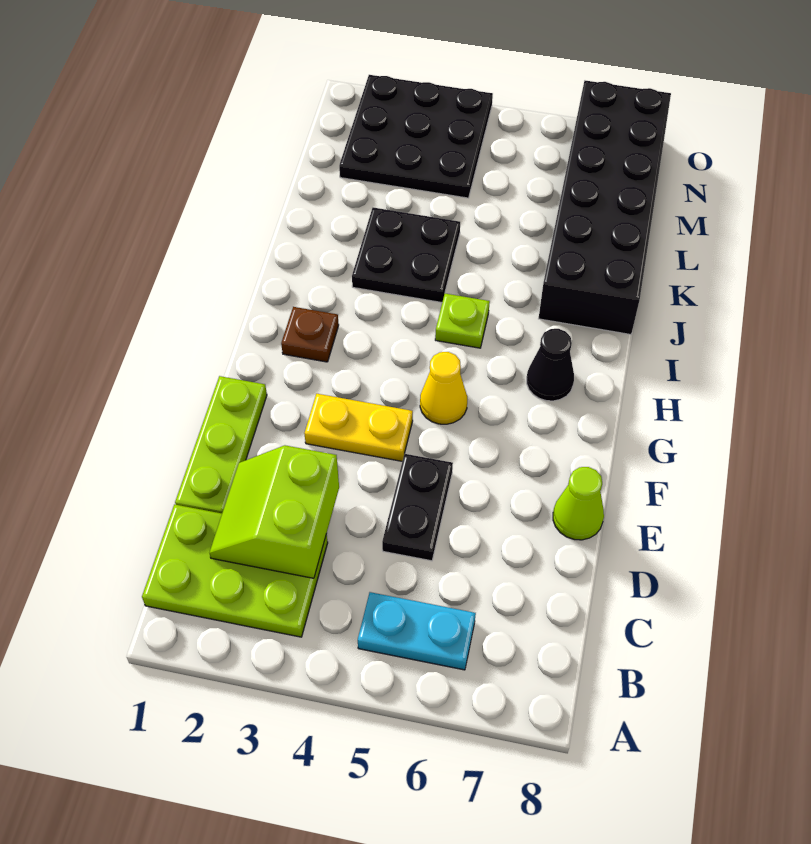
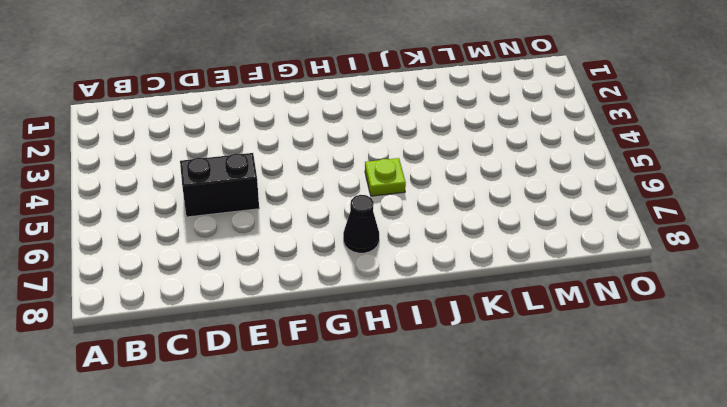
black 1x2 brick [180,153,259,217] -> black 1x2 plate [382,454,453,561]
none -> lime 2x3 plate [142,504,328,637]
none -> cyan 1x2 plate [358,592,476,670]
none -> lime 1x3 plate [175,376,267,513]

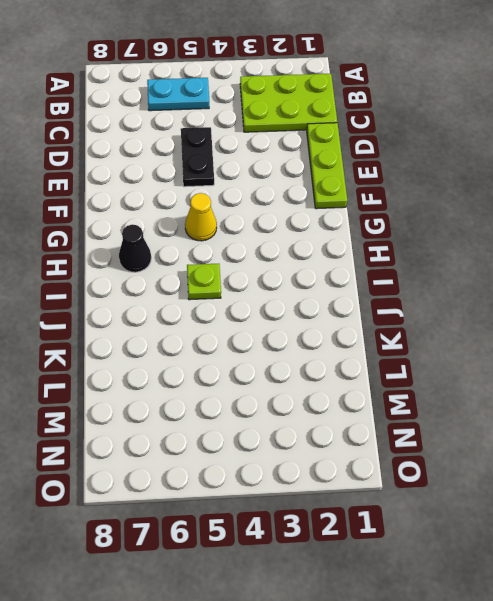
none -> lime 1x1 cone [553,467,604,540]
none -> yellow 1x2 plate [304,394,413,461]
none -> brown 1x1 plate [281,307,339,362]

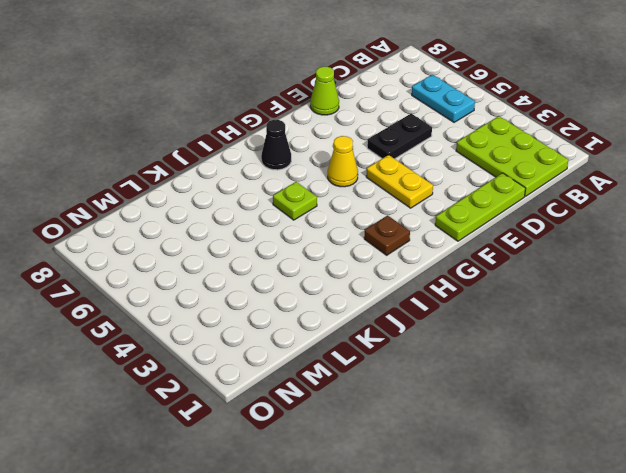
none -> black 2x2 plate [352,207,460,302]
none -> black 2x6 brick [539,81,671,335]
none -> black 3x3 plate [339,75,493,198]

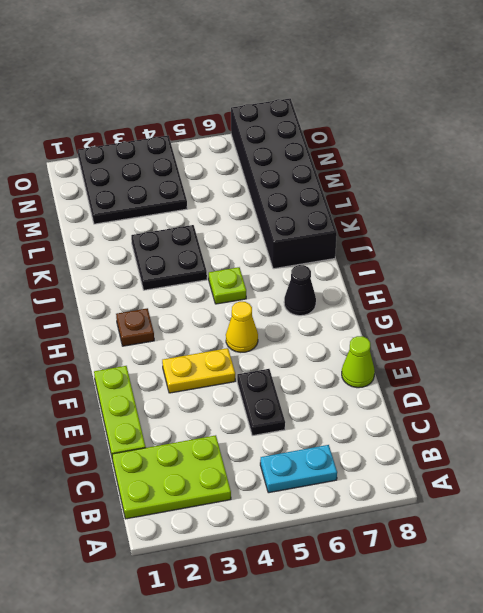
none -> lime 2x2 slope [210,445,339,578]

